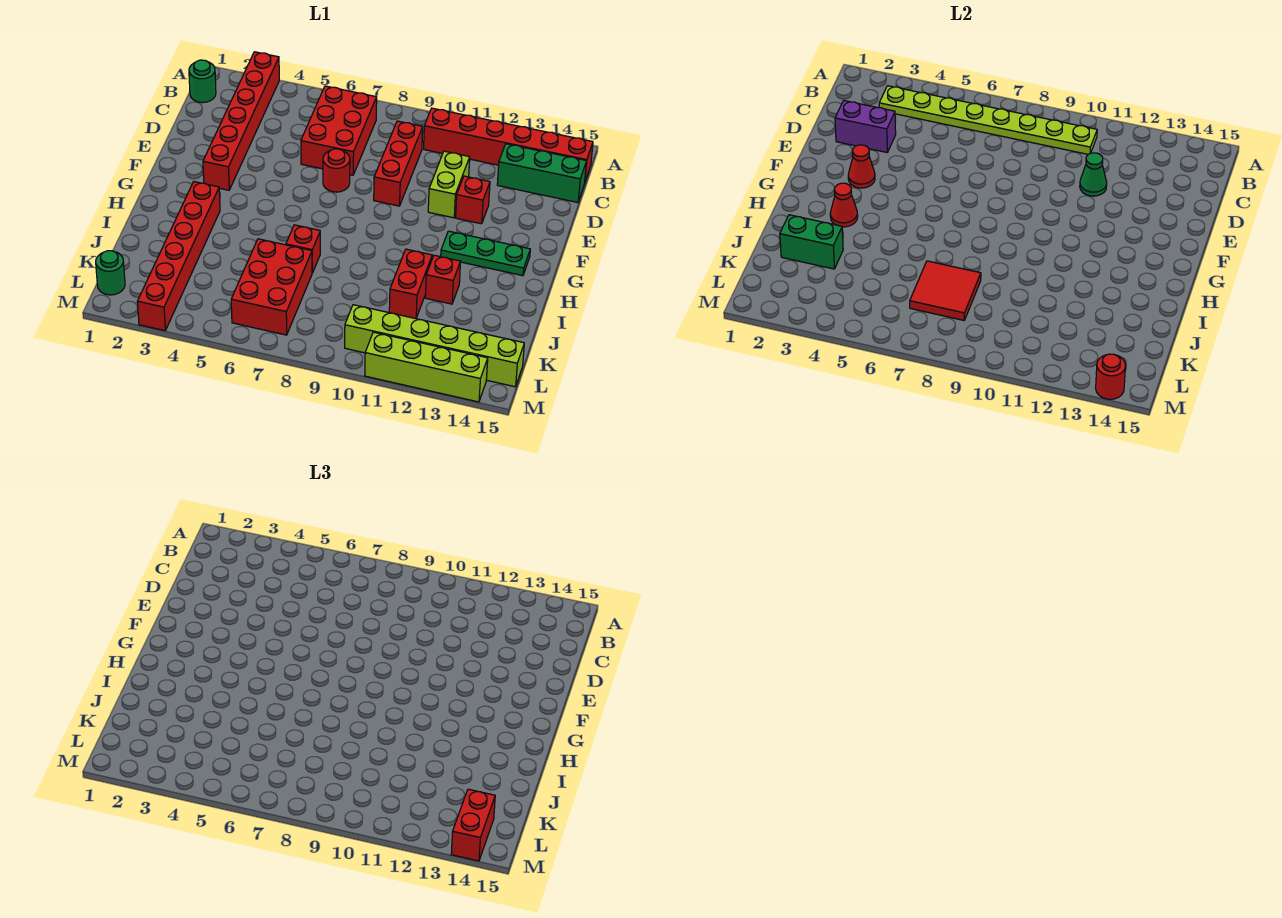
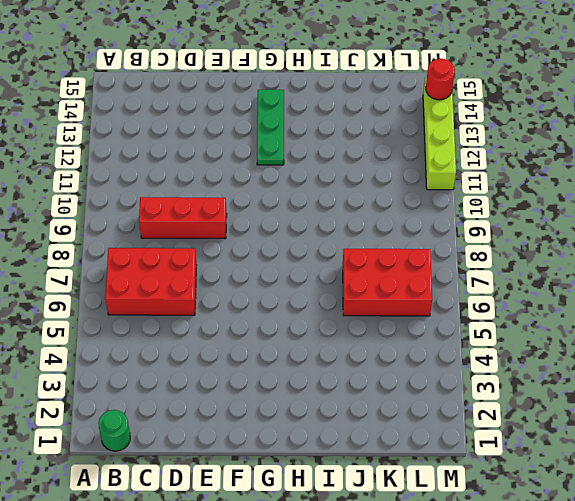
none -> red 1x6 brick [203,52,279,190]
none -> red 1x6 brick [424,108,593,181]
none -> green 1x3 brick [497,144,587,202]

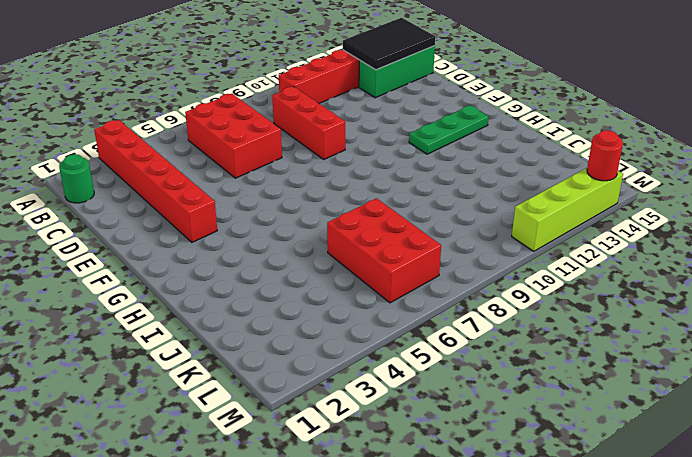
black 2x3 tile [343,18,435,70] -> none
none -> lime 1x2 brick [428,151,470,218]
none -> red 1x1 round brick [323,149,350,192]
none -> red 1x1 brick [456,176,490,224]

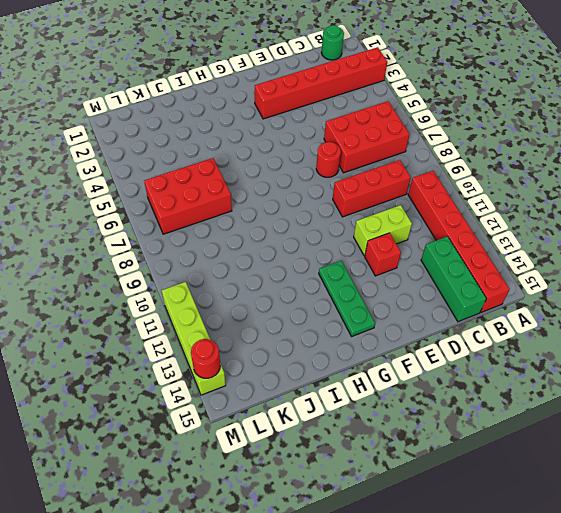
none -> red 1x6 brick [137,182,220,331]
none -> red 1x1 brick [286,225,320,273]
none -> red 1x2 brick [389,249,432,319]

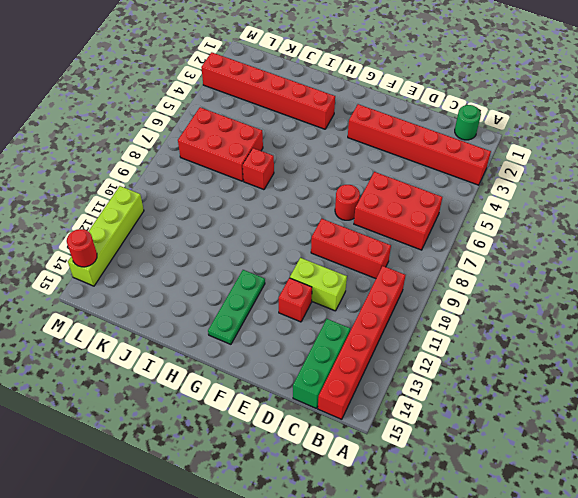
none -> red 1x2 brick [389,249,432,319]
none -> red 1x1 brick [425,255,461,304]
none -> green 1x1 round brick [96,251,125,295]

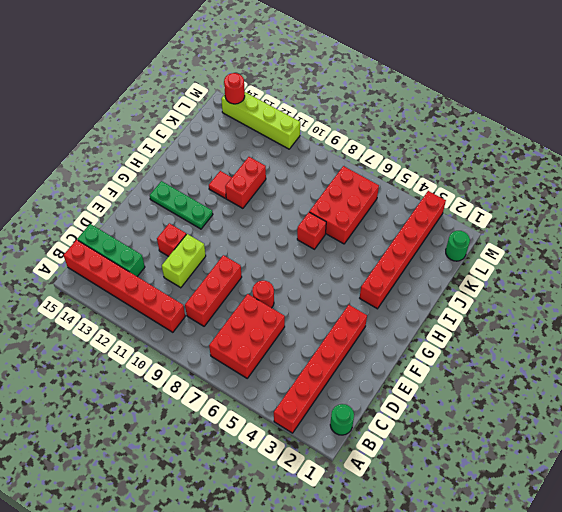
red 1x1 tile [209,171,232,198] -> red 1x1 brick [425,255,461,304]
none -> lime 1x6 brick [345,305,524,387]
none -> lime 1x8 plate [879,86,1097,154]
none -> purple 1x2 brick [835,101,896,152]

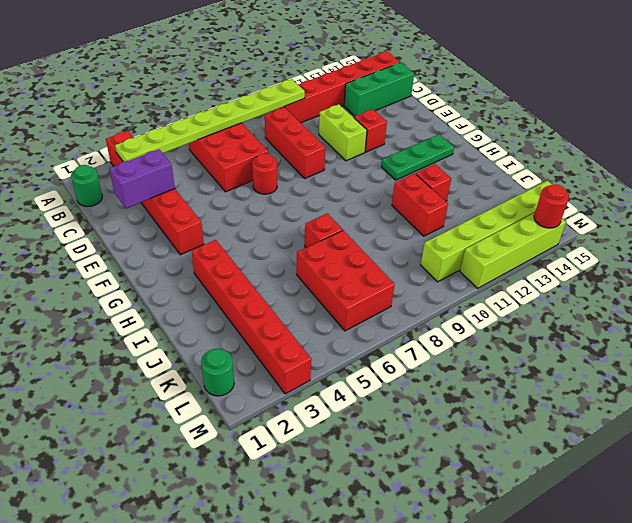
none -> green 1x1 cone [1080,153,1107,196]
none -> red 1x1 cone [848,145,875,188]
none -> red 1x1 cone [830,183,858,227]

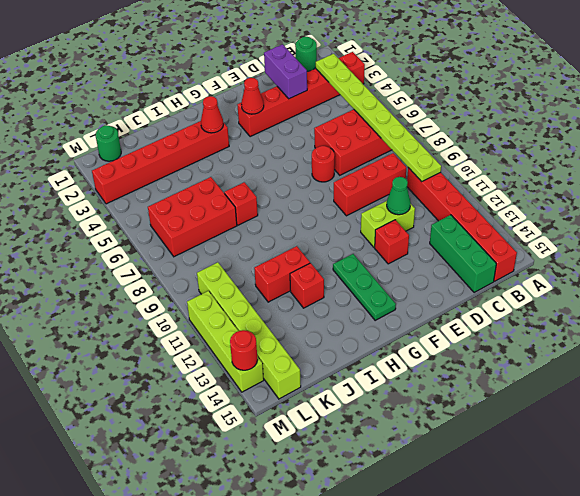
none -> green 1x2 brick [780,215,843,269]
none -> red 2x2 tile [910,261,981,320]
none -> red 1x2 brick [451,789,495,861]

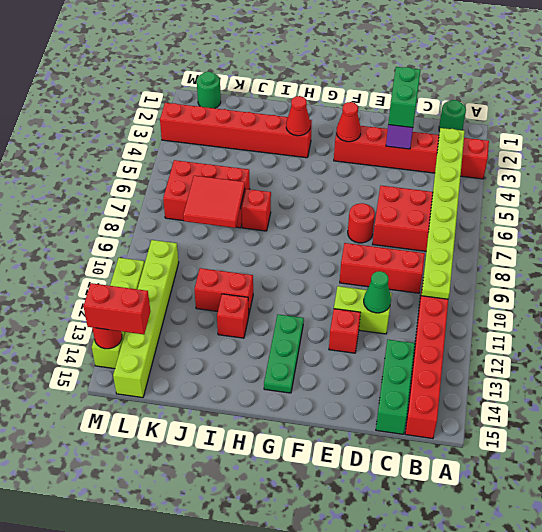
green 1x2 brick [388,67,421,128] -> green 1x2 brick moved to [780,215,843,269]

